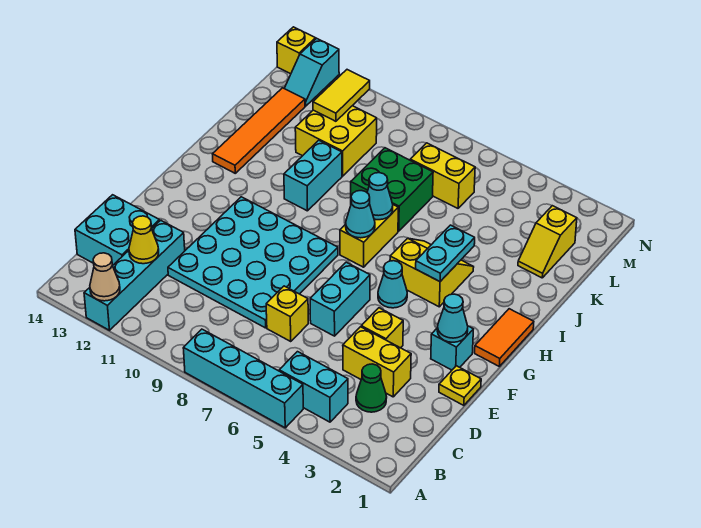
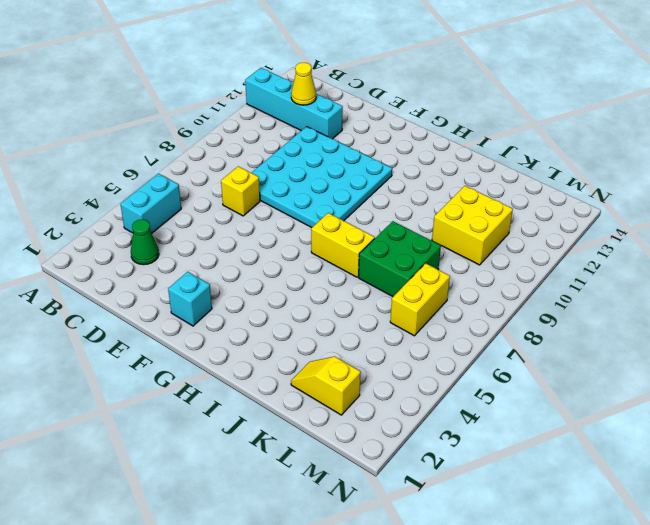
none -> cyan 1x4 brick [183,329,303,428]
none -> cyan 2x2 brick [75,195,159,266]
none -> yellow 1x2 brick [343,327,411,397]
none -> yellow 1x1 plate [439,366,481,405]

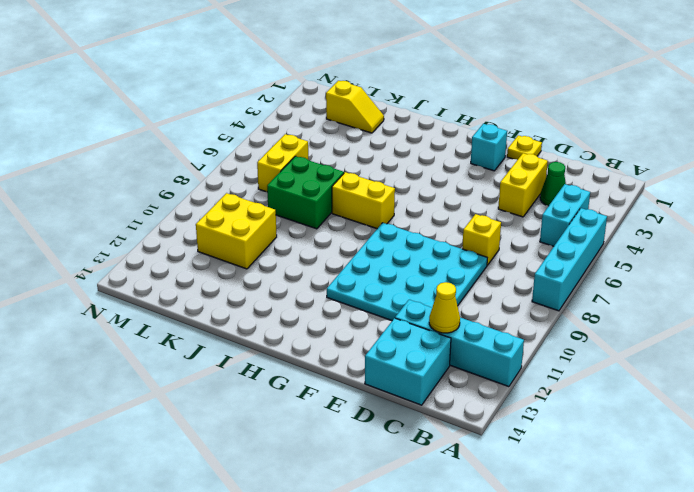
none -> yellow 1x1 brick [361,308,403,348]
none -> cyan 1x2 brick [310,262,370,336]
none -> orange 1x2 tile [475,309,534,366]
none -> cyan 1x1 cone [378,261,407,308]

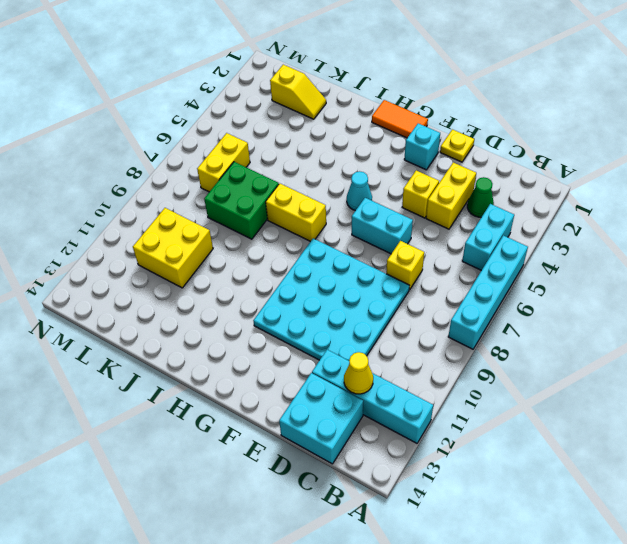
none -> yellow 2x2 slope [390,238,474,307]
none -> cyan 1x2 brick [284,140,342,211]
none -> orange 1x4 tile [213,88,305,173]
none -> cyan 1x2 slope [284,38,339,106]

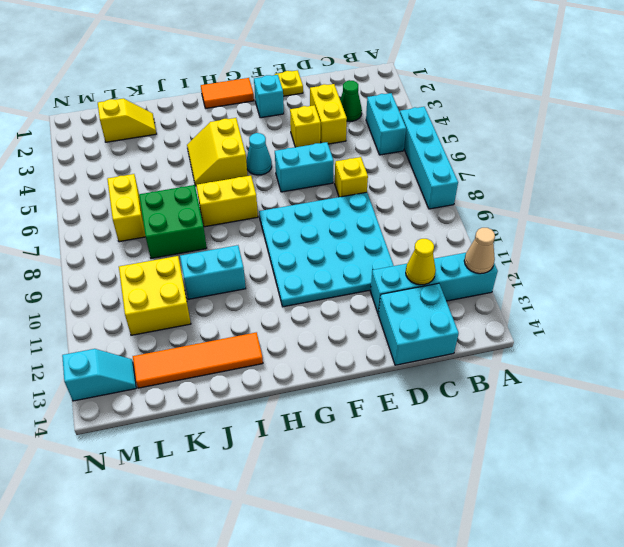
none -> yellow 1x1 brick [277,27,316,74]
none -> cyan 1x1 cone [437,294,468,342]
none -> cyan 1x2 plate [416,225,475,282]
none -> cyan 1x1 cone [346,191,375,238]

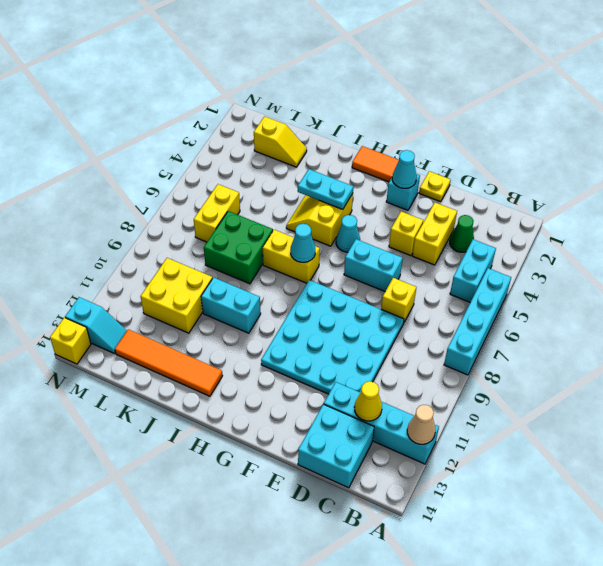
none -> cyan 1x1 cone [367,173,393,220]
none -> yellow 1x2 tile [313,70,370,121]

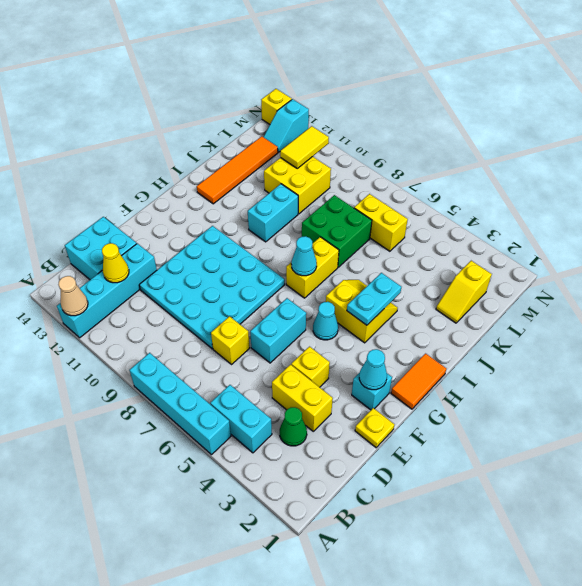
none -> cyan 1x1 cone [367,173,393,220]

